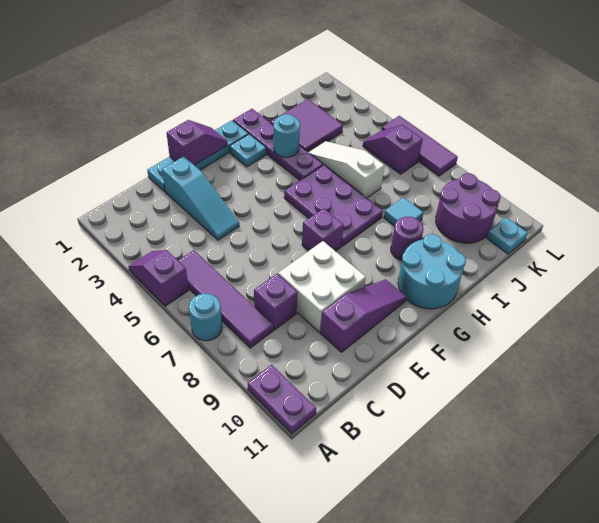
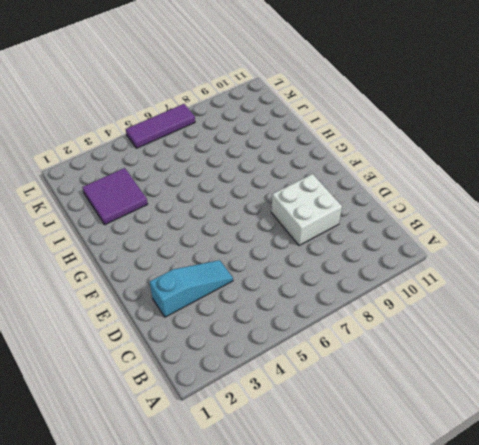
none -> purple 1x2 slope [128,250,189,306]
none -> cyan 1x1 round brick [189,294,222,341]
none -> purple 1x2 plate [248,365,316,434]

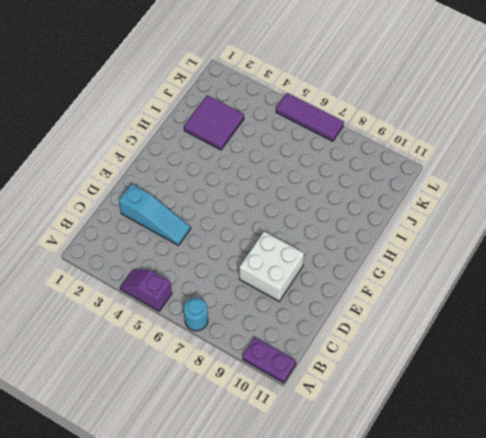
none -> purple 1x4 tile [178,250,273,348]
none -> purple 1x1 brick [254,274,298,330]
none -> cyan 1x4 plate [147,120,248,192]

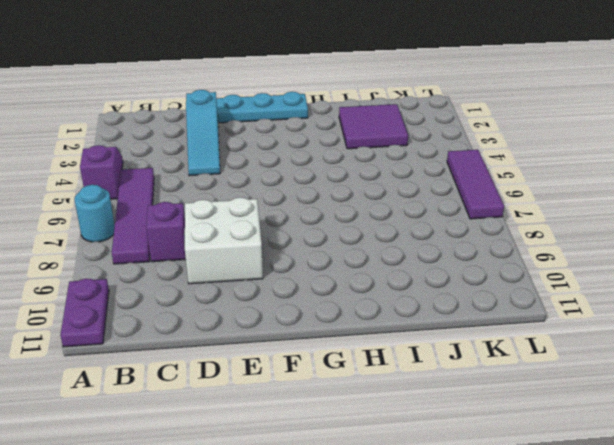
none -> purple 1x3 slope [320,279,407,352]
none -> purple 1x1 brick [302,208,344,251]
none -> cyan 1x1 plate [230,134,266,167]

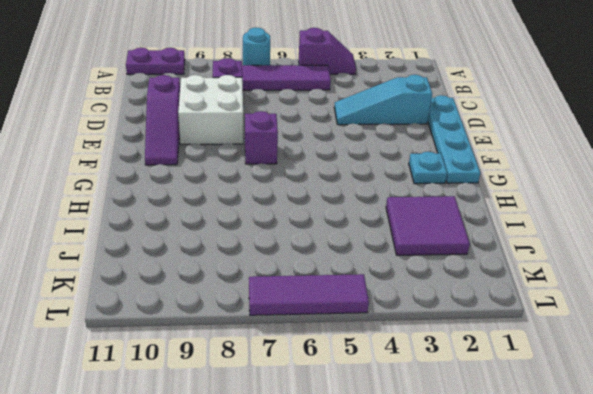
none -> purple 2x3 plate [284,165,383,246]
none -> cyan 2x2 round brick [398,234,466,309]
none -> purple 1x4 plate [233,109,323,180]

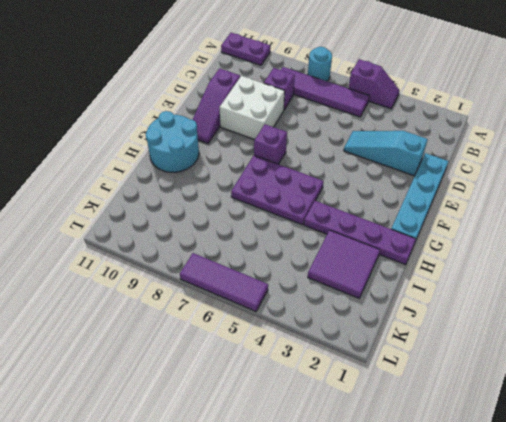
none -> cyan 1x1 plate [230,134,266,167]
none -> purple 1x1 round brick [391,217,424,260]
none -> white 1x3 slope [308,141,384,198]

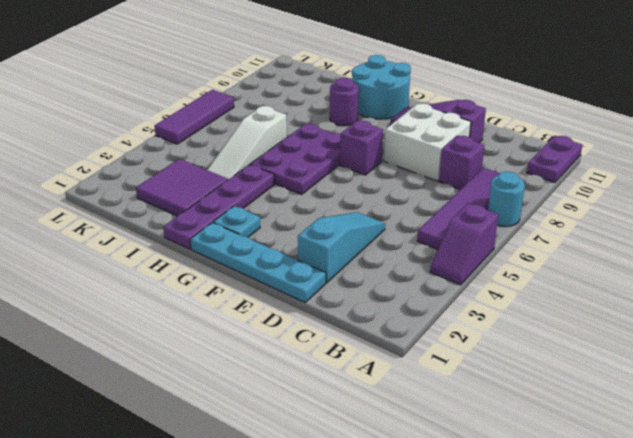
none -> cyan 1x1 tile [384,197,423,226]
none -> purple 2x2 round brick [436,173,501,243]
none -> purple 1x2 slope [363,125,423,174]

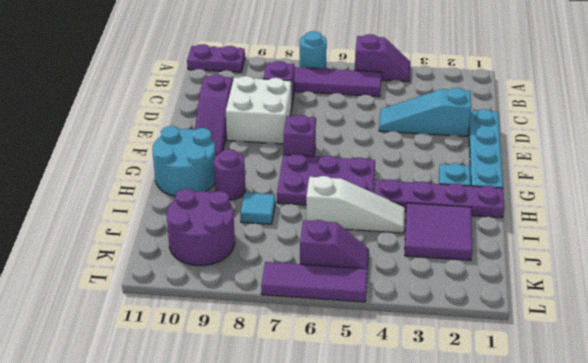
none -> cyan 1x1 plate [487,217,528,254]
none -> purple 1x2 slope [167,120,228,165]
none -> cyan 1x1 round brick [273,114,300,157]

